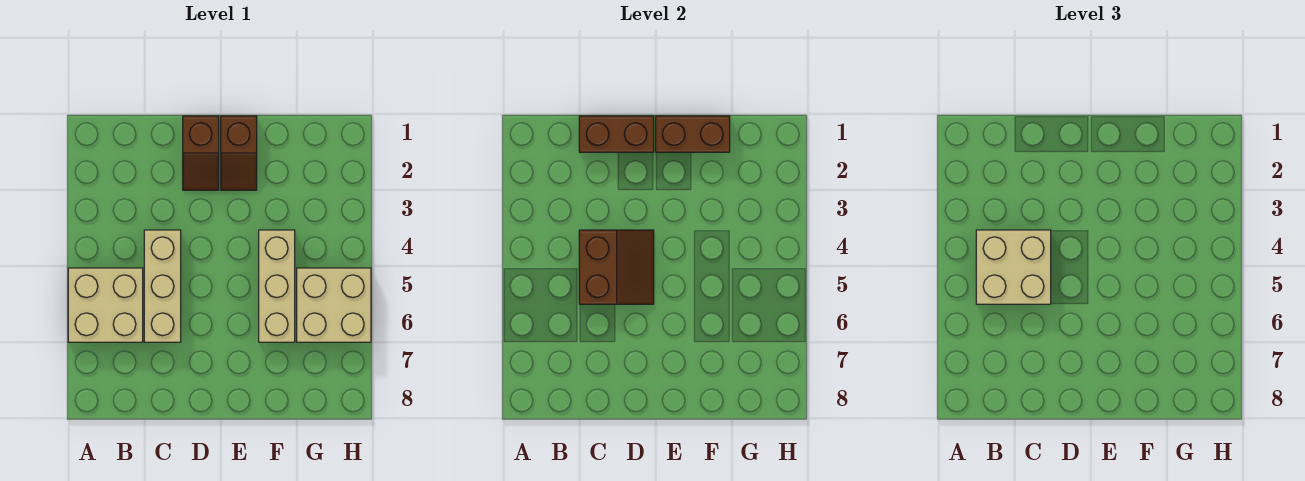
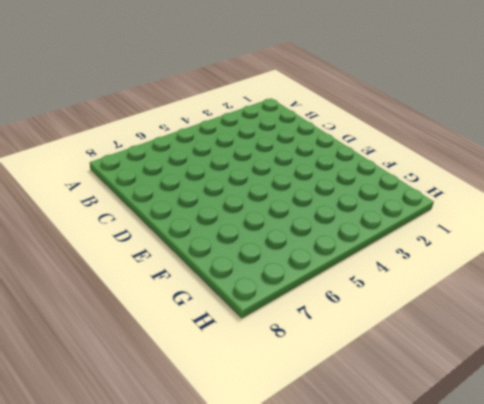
none -> tan 2x2 brick [68,268,143,342]
none -> tan 1x3 brick [144,230,181,342]

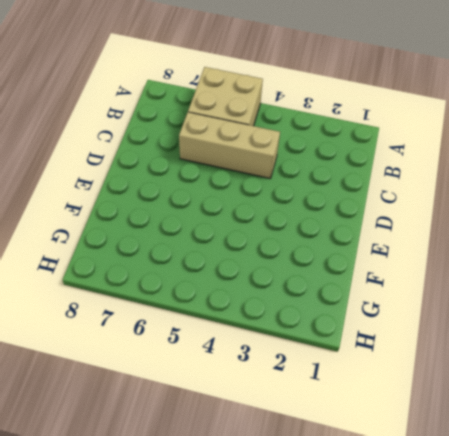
none -> brown 1x2 slope [183,116,219,190]
none -> brown 1x2 slope [221,116,257,190]

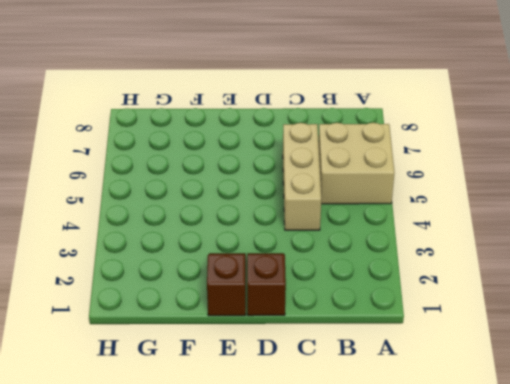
none -> tan 1x3 brick [259,230,295,342]
none -> tan 2x2 brick [297,268,371,342]

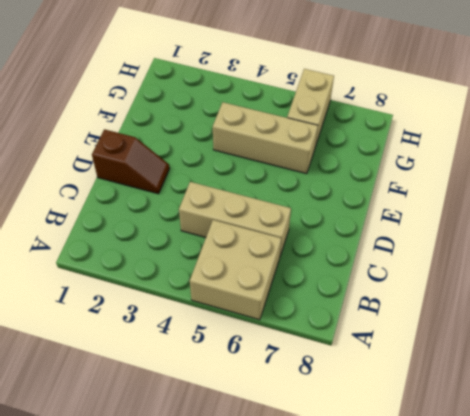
tan 1x2 brick [287,69,334,147] -> tan 2x2 brick [297,268,371,342]
none -> brown 1x2 slope [221,116,257,190]
none -> brown 1x2 brick [579,116,654,152]

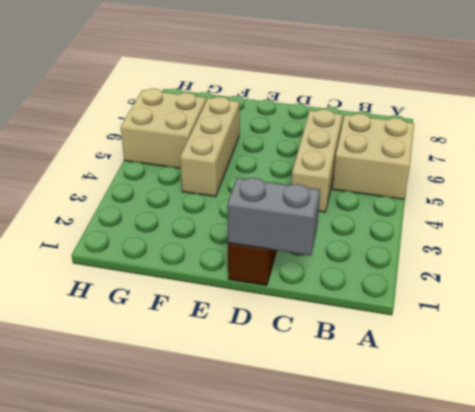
grey 1x2 brick [227,178,320,256] -> brown 1x2 brick [579,116,654,152]
none -> brown 1x2 slope [221,116,257,190]
none -> brown 2x2 slope [579,230,654,304]

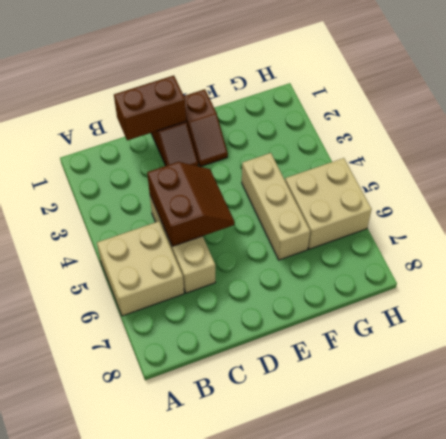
none -> brown 1x2 brick [656,116,730,152]
none -> tan 2x2 brick [976,230,1051,304]

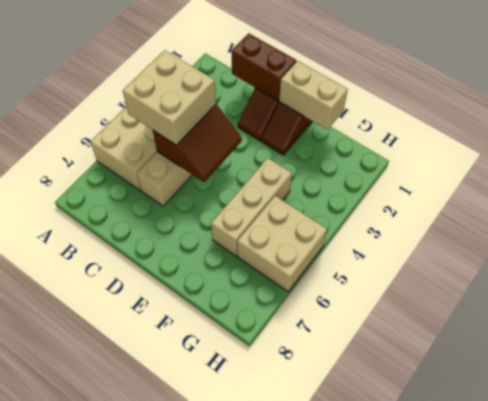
tan 1x2 brick [279,61,348,130] -> brown 1x2 brick [656,116,730,152]

